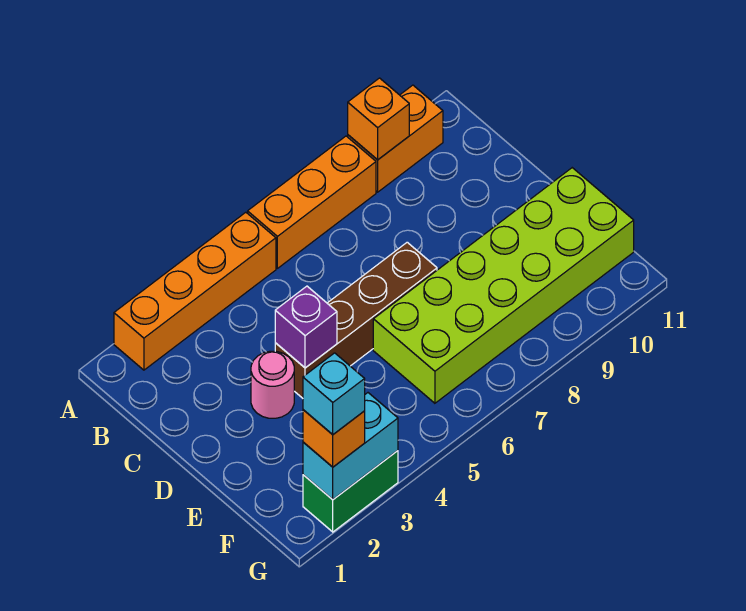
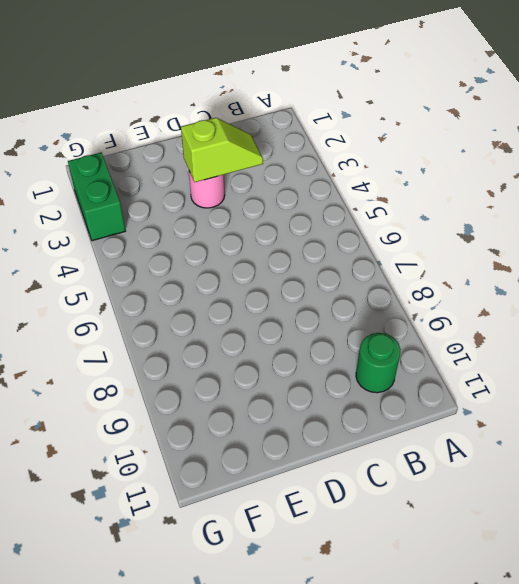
green 1x1 round brick [356,333,401,393] -> none
lime 1x2 slope [181,118,263,182] -> none
none -> orange 1x4 brick [114,212,276,370]
none -> orange 1x3 brick [248,136,376,268]
none -> orange 1x2 brick [348,85,443,192]

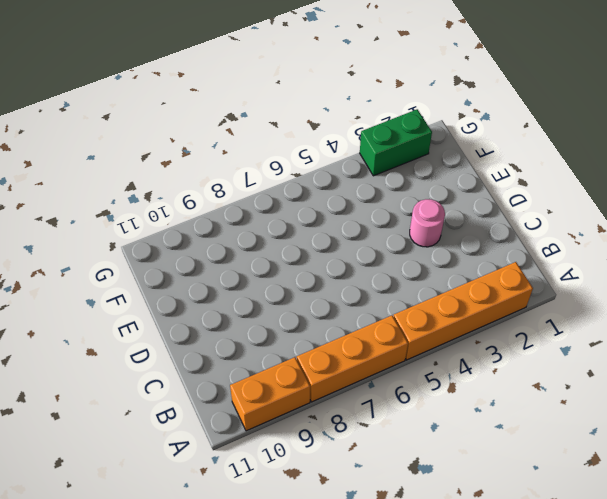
none -> brown 1x4 brick [275,242,437,398]
none -> lime 2x6 brick [373,168,634,403]
none -> orange 1x1 brick [348,78,409,160]

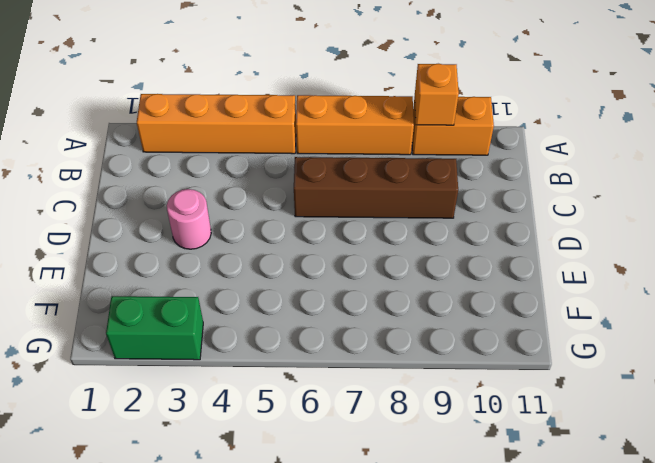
brown 1x4 brick [294,157,458,218] -> brown 1x4 brick moved to [275,242,437,398]
none -> lime 2x6 brick [373,168,634,403]
none -> purple 1x1 brick [275,286,337,368]
none -> cyan 1x2 brick [303,393,398,500]

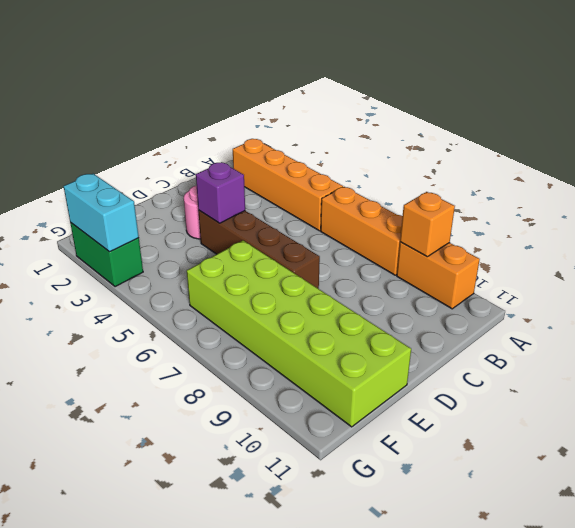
none -> orange 1x1 brick [303,410,365,467]
none -> cyan 1x1 brick [303,353,365,435]

